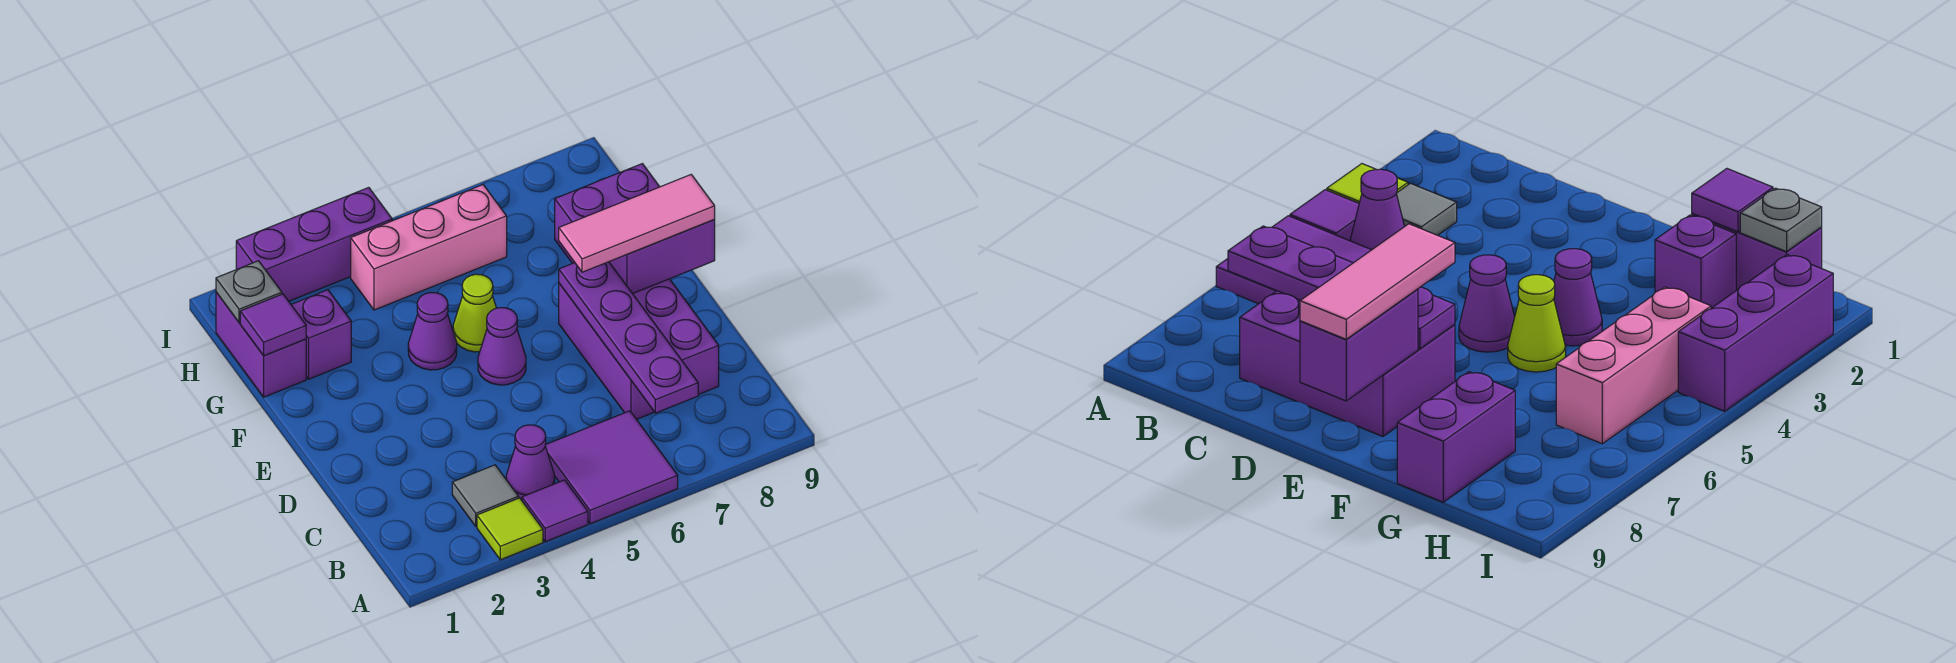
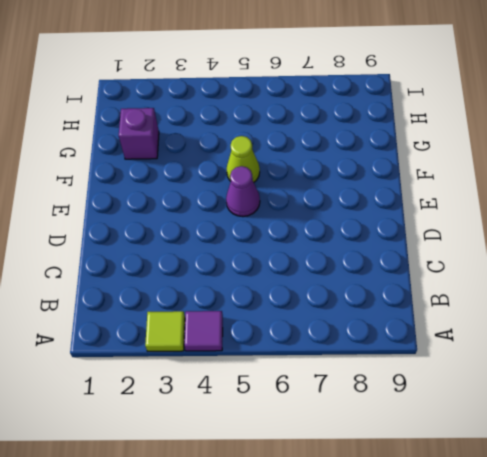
none -> purple 2x2 tile [545,411,678,524]
none -> grey 1x1 tile [452,465,519,527]
none -> purple 1x1 cone [506,425,555,500]

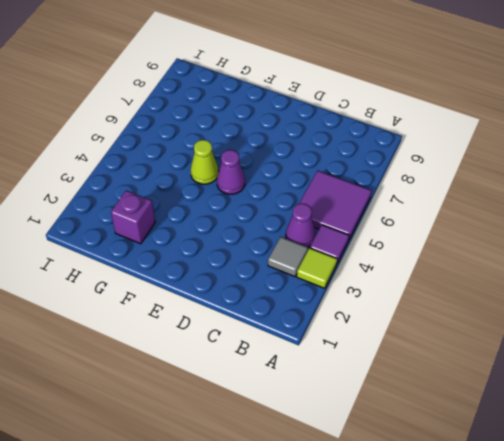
none -> purple 2x3 brick [559,279,719,419]
none -> purple 1x1 cone [408,292,457,370]
none -> purple 1x2 brick [216,292,306,397]

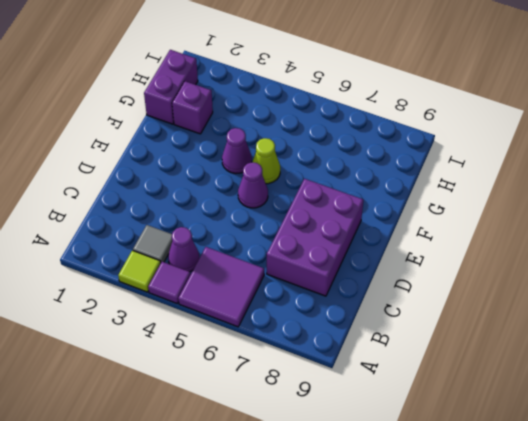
none -> purple 1x2 brick [555,164,660,264]
none -> pink 1x3 brick [351,185,507,310]
none -> purple 1x3 brick [236,188,392,301]

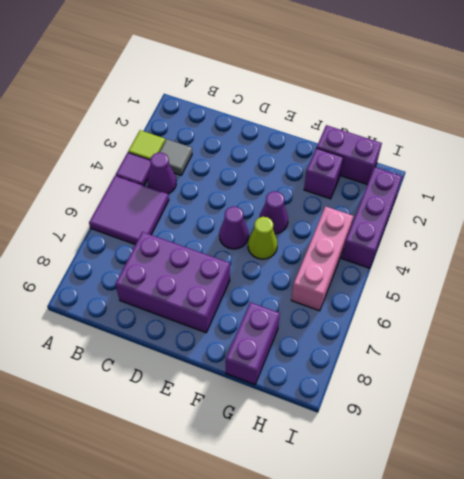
none -> purple 1x4 plate [559,262,698,413]
none -> purple 1x2 brick [609,219,715,294]
none -> purple 1x1 tile [240,294,306,356]

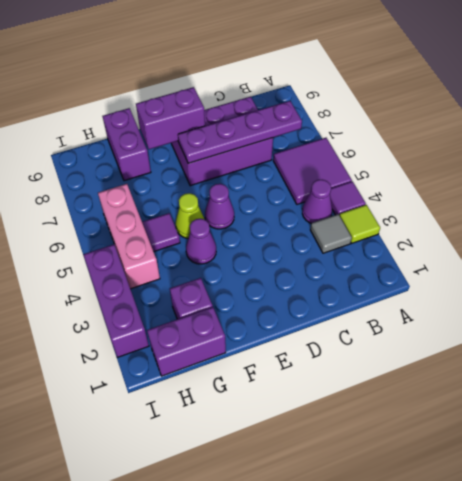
purple 1x2 brick [136,87,205,149] -> purple 1x2 brick turned to [609,219,715,294]
purple 1x1 tile [142,213,180,252] -> purple 1x1 tile moved to [240,294,306,356]
none -> grey 1x1 plate [216,261,282,323]
none -> pink 1x3 tile [559,175,715,272]

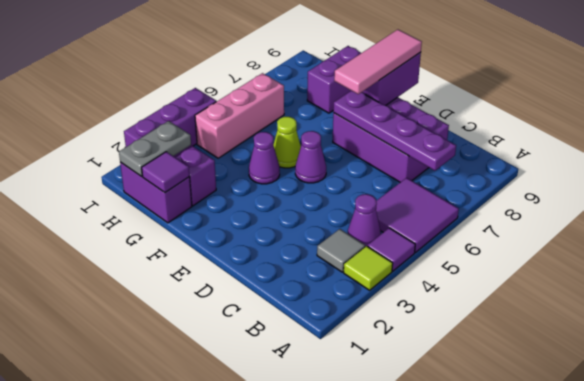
grey 1x2 plate [119,121,191,177] -> grey 1x1 plate [216,261,282,323]

